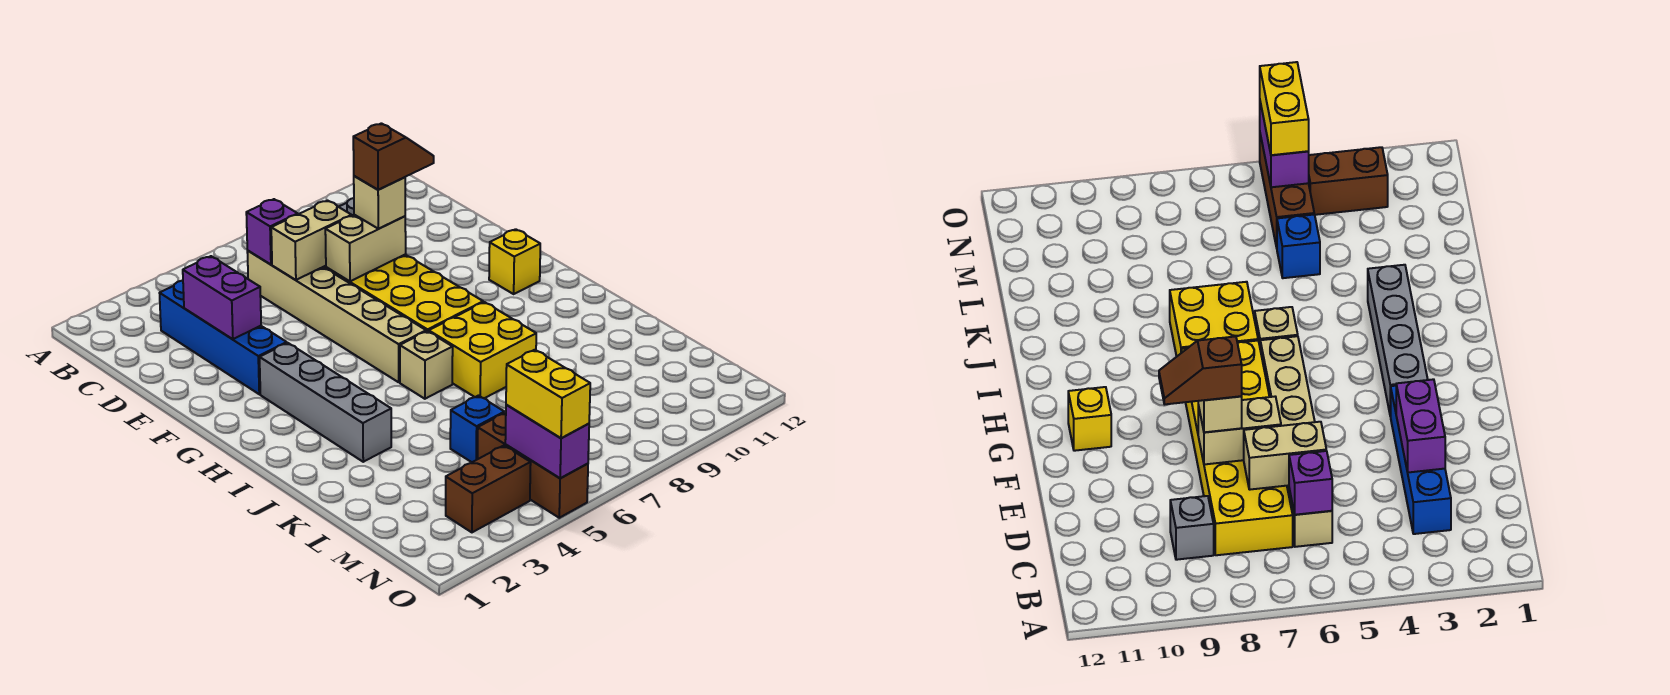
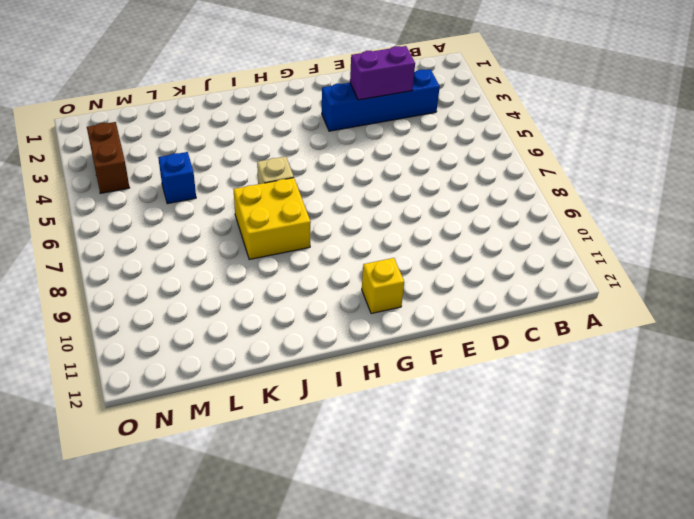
none -> tan 1x6 brick [247,251,426,382]
none -> yellow 2x6 brick [324,254,483,332]
none -> grey 1x1 brick [1170,496,1214,560]

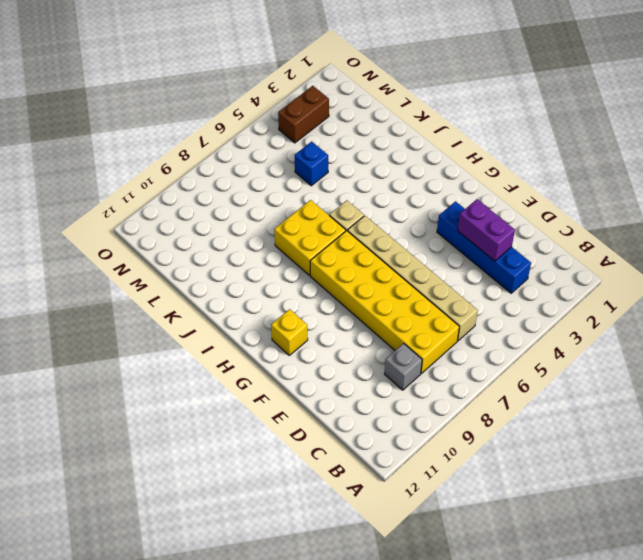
none -> grey 1x4 brick [260,343,391,462]
none -> brown 1x3 brick [478,413,588,518]
none -> purple 1x1 brick [246,199,298,265]

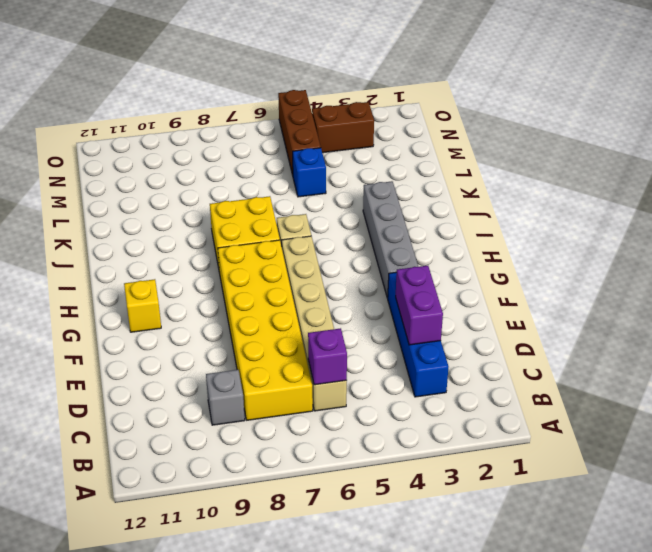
none -> tan 1x2 brick [271,201,352,280]
none -> tan 1x2 brick [325,215,406,281]
none -> purple 1x2 brick [505,405,589,478]

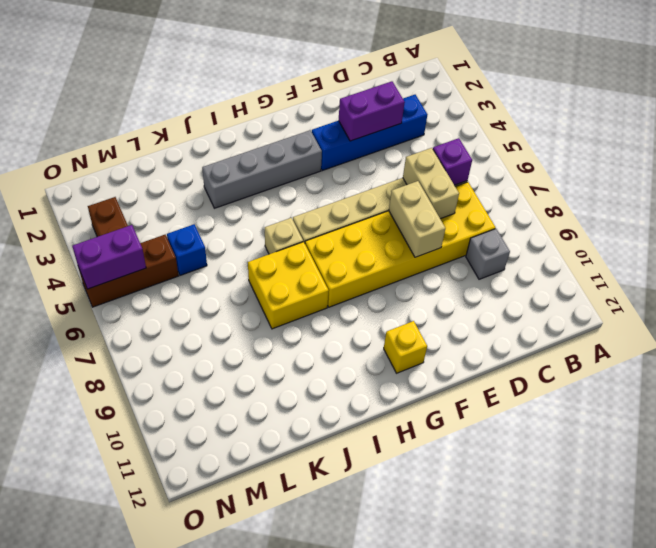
none -> tan 1x1 brick [354,176,405,229]
none -> yellow 1x2 brick [506,350,590,438]
none -> brown 1x2 slope [353,123,434,190]

